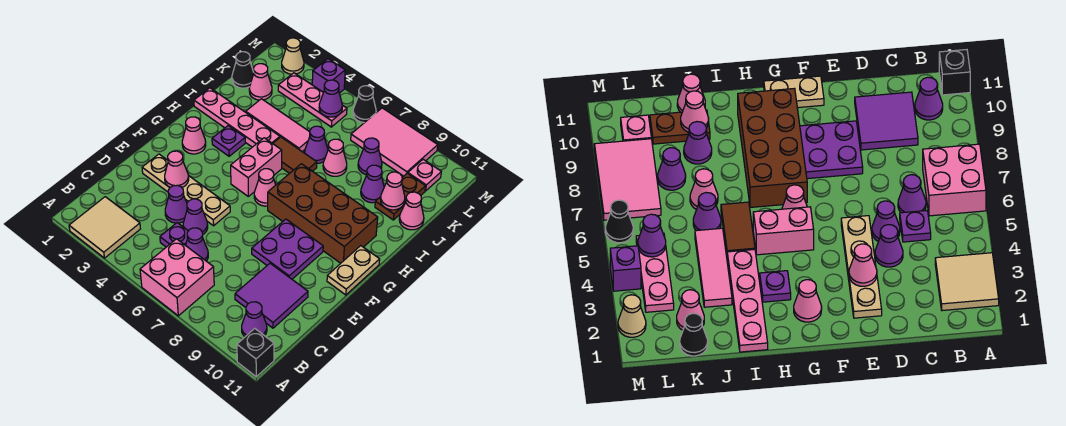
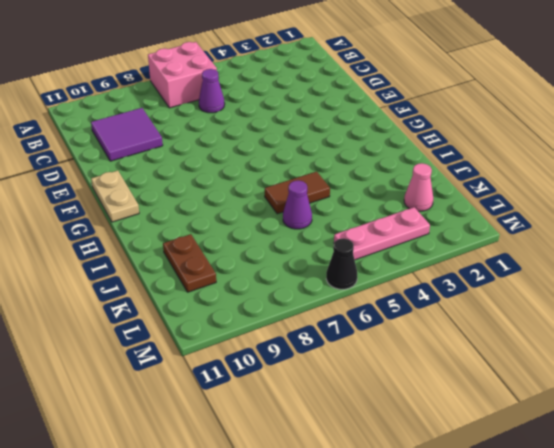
none -> tan 2x2 tile [69,197,140,258]
none -> black 1x1 brick [237,329,274,377]
none -> purple 1x1 cone [242,302,267,337]
none -> purple 1x1 plate [160,223,188,247]

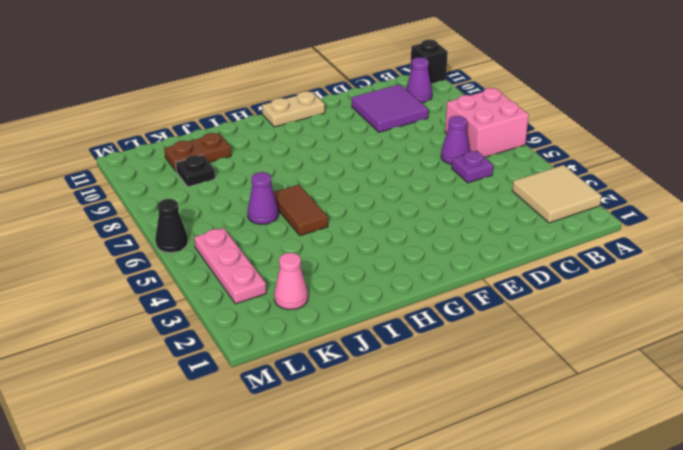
black 1x1 plate [176,155,215,187] -> none
none -> purple 1x1 cone [165,185,187,223]
none -> purple 1x1 cone [183,199,208,234]
none -> tan 1x4 plate [142,154,230,226]
none -> purple 2x2 plate [252,219,323,279]

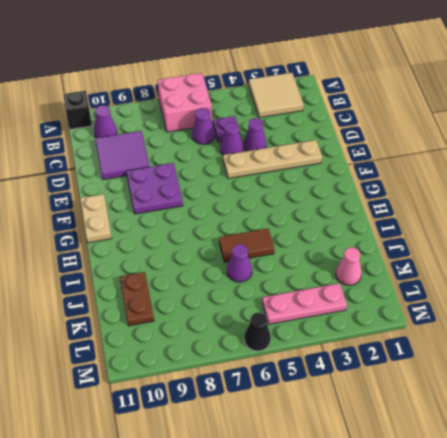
none -> pink 1x1 cone [182,117,206,154]
none -> pink 1x2 brick [231,138,282,196]
none -> pink 1x1 cone [254,169,276,206]
none -> brown 2x4 brick [268,164,378,263]

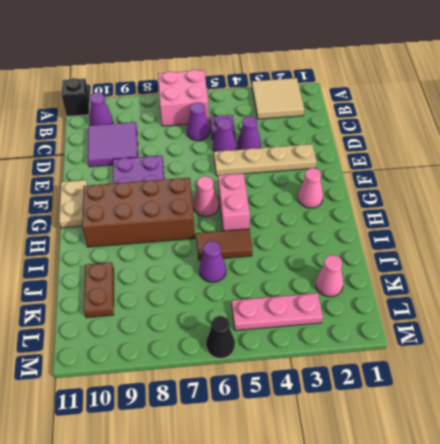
none -> purple 1x1 plate [212,126,245,156]
none -> pink 1x4 plate [194,88,280,147]
none -> pink 1x3 tile [246,99,310,151]
none -> pink 1x1 cone [323,139,347,176]

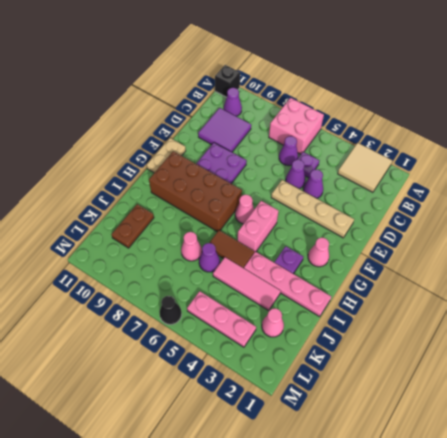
none -> purple 1x1 cone [361,165,384,203]
none -> pink 1x1 cone [399,192,424,230]
none -> black 1x1 cone [232,52,254,88]
none -> purple 1x1 cone [358,138,382,175]

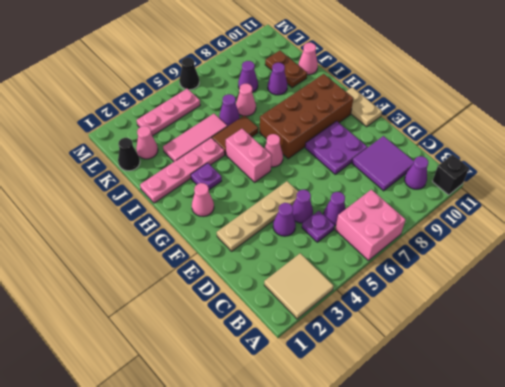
none -> pink 2x3 tile [351,108,438,176]
none -> pink 1x1 plate [408,159,441,191]
none -> tan 1x1 cone [282,38,304,74]
none -> purple 1x1 brick [312,59,345,93]

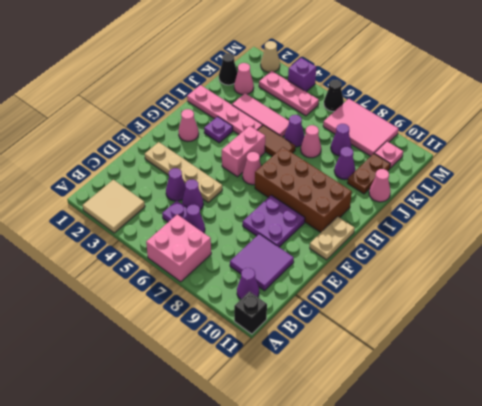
none -> pink 1x1 cone [165,151,189,188]
none -> pink 1x1 cone [380,172,405,210]
none -> purple 1x1 cone [319,80,342,117]

